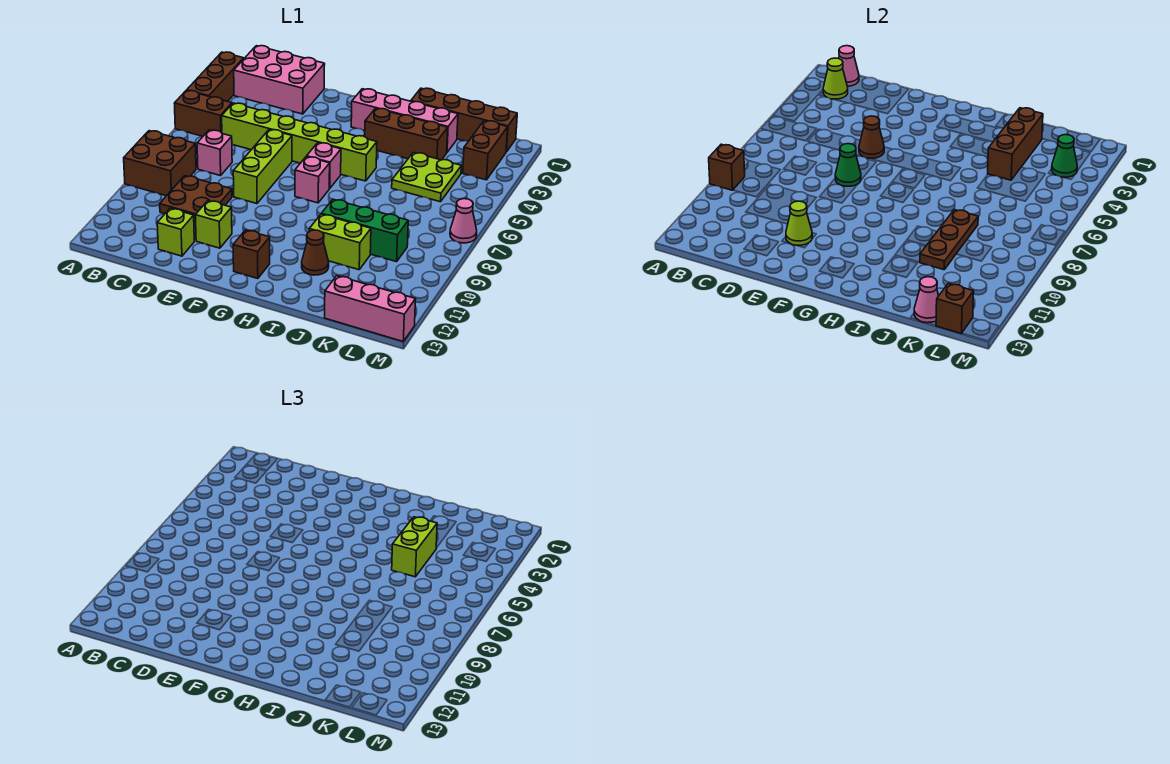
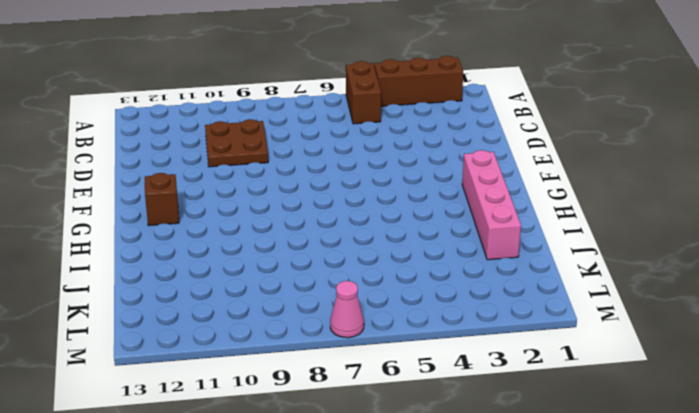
none -> brown 2x2 brick [124,131,196,196]
none -> pink 2x3 brick [234,46,325,114]
none -> lime 1x6 brick [222,103,377,181]
none -> pink 1x1 brick [197,130,232,176]

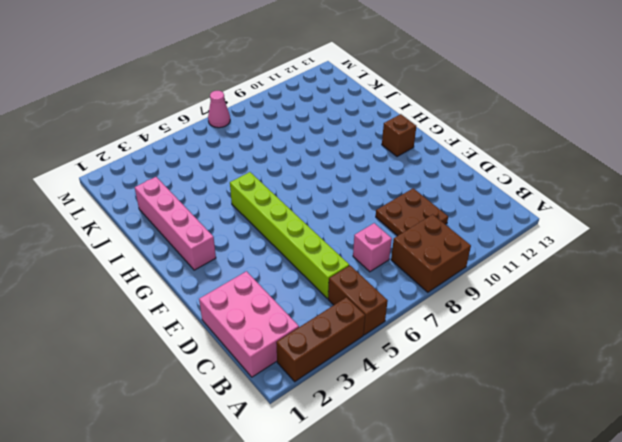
none -> lime 1x1 brick [157,208,194,256]
none -> lime 1x3 brick [233,129,292,204]
none -> lime 1x1 brick [195,201,232,248]
none -> pink 1x1 brick [307,143,341,189]

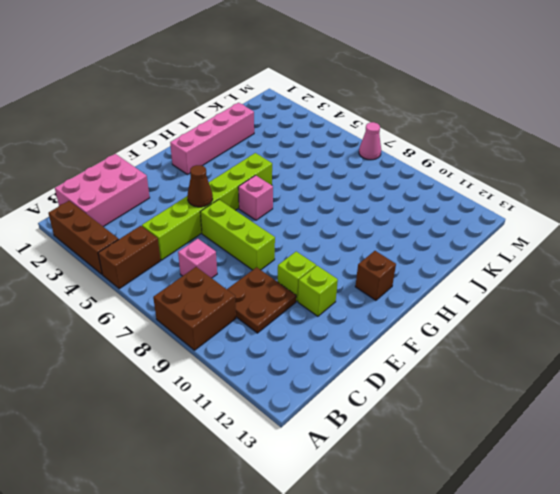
lime 1x1 brick [278,252,316,301] -> lime 1x1 brick moved to [157,208,194,256]
none -> pink 1x1 brick [295,157,330,203]
none -> brown 1x3 brick [365,108,448,160]
none -> brown 1x4 brick [411,88,517,152]
none -> green 1x3 brick [322,199,408,262]

